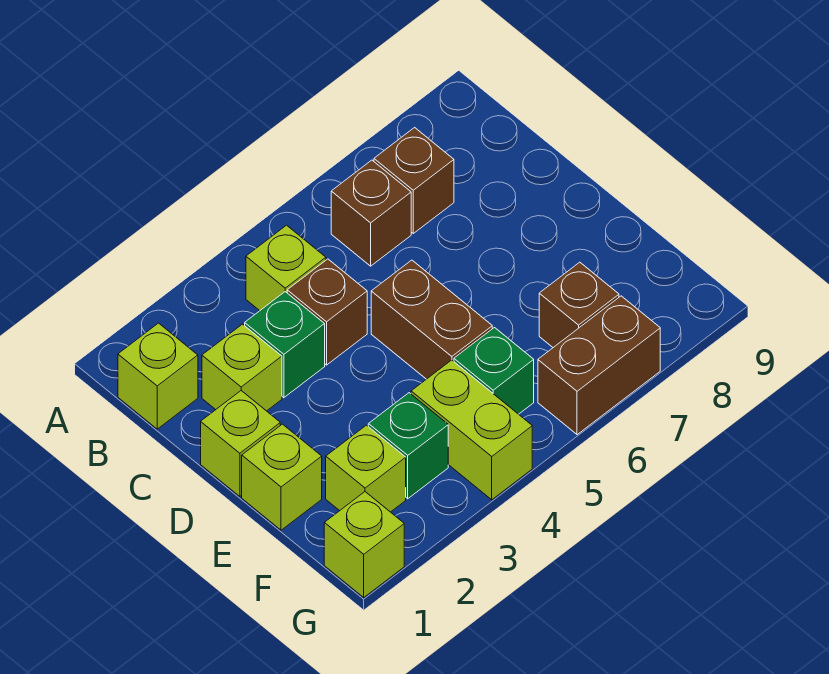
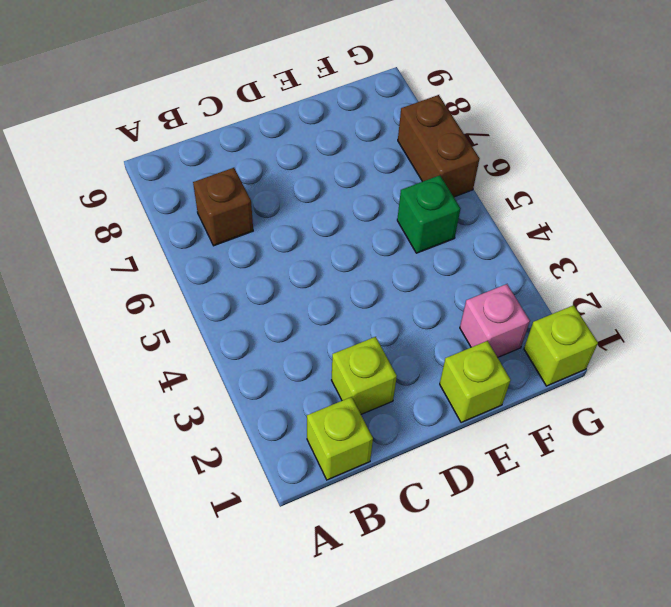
pink 1x1 brick [460,284,530,357] -> lime 1x1 brick [326,425,406,512]
none -> lime 1x1 brick [246,225,326,311]
none -> brown 1x1 brick [331,160,411,266]
none -> green 1x1 brick [245,292,325,398]

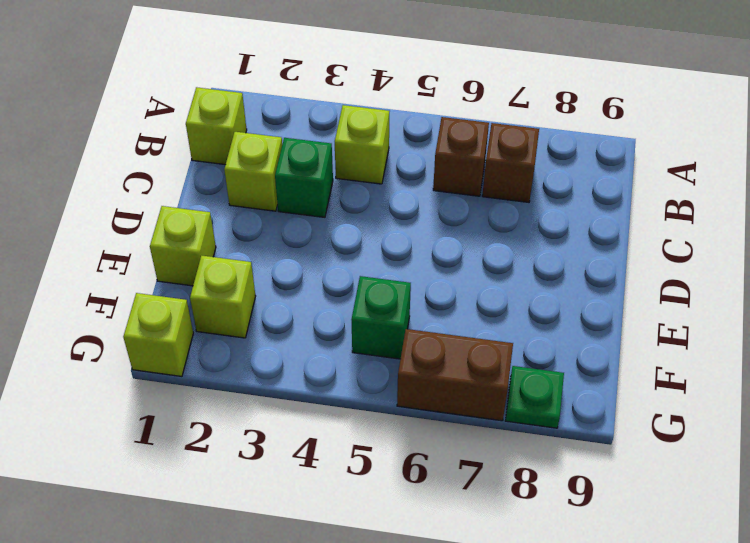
green 1x1 plate [505,366,564,428] -> none
none -> brown 1x1 brick [287,259,367,365]
none -> lime 1x1 brick [201,391,280,496]
none -> brown 1x2 brick [371,260,492,379]

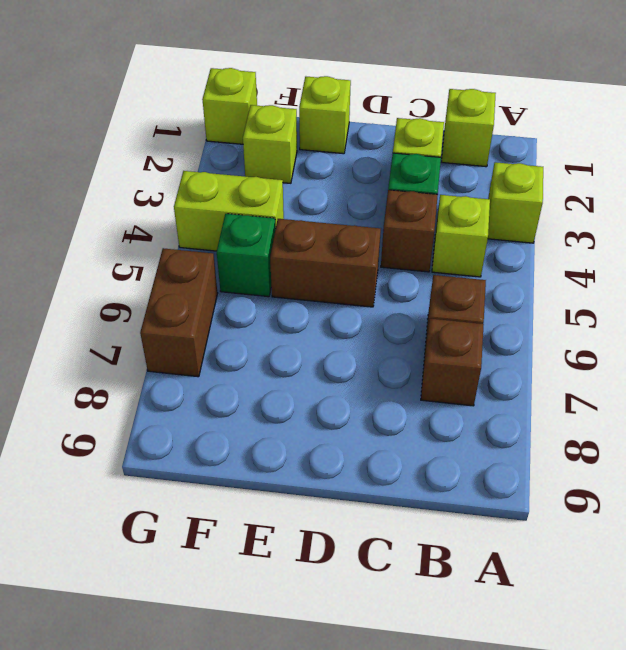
lime 1x1 brick [488,162,543,243] -> lime 1x1 brick moved to [201,391,280,496]
none -> green 1x1 brick [368,393,448,499]
none -> brown 1x1 brick [539,262,619,347]

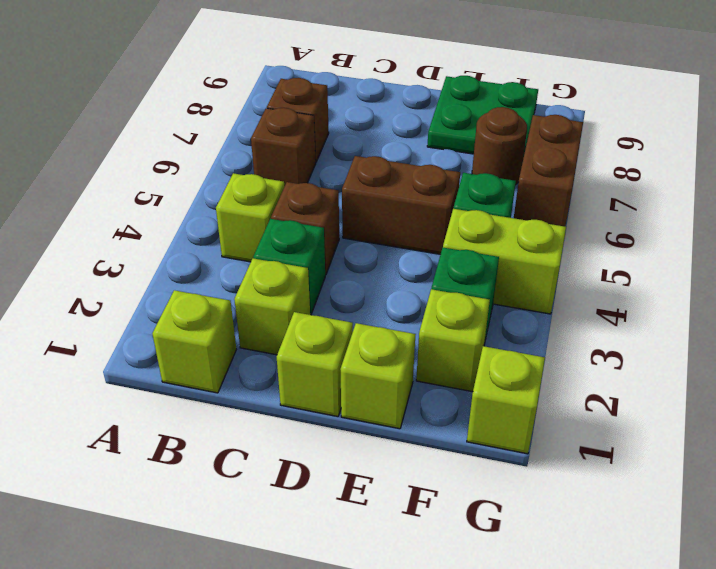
green 2x2 plate [427,76,538,158] -> none
brown 1x1 round brick [472,107,527,185] -> brown 1x1 brick [539,262,619,347]

